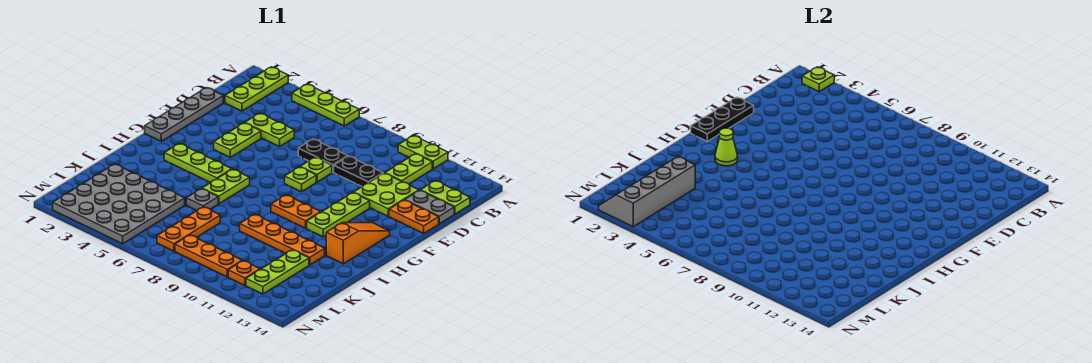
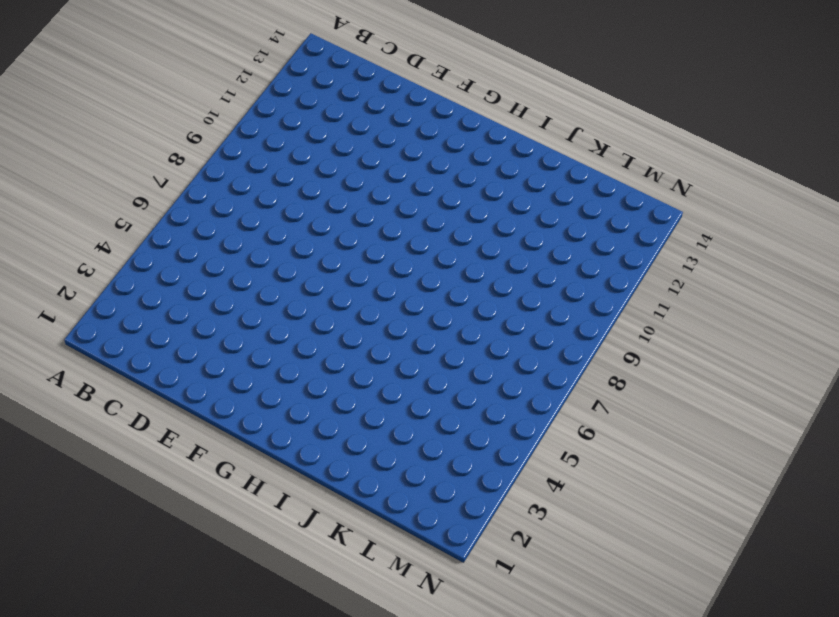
none -> lime 1x3 plate [225,67,288,111]
none -> lime 1x3 plate [292,84,359,126]
none -> lime 1x2 plate [398,136,448,169]
none -> lime 1x2 plate [385,154,432,184]

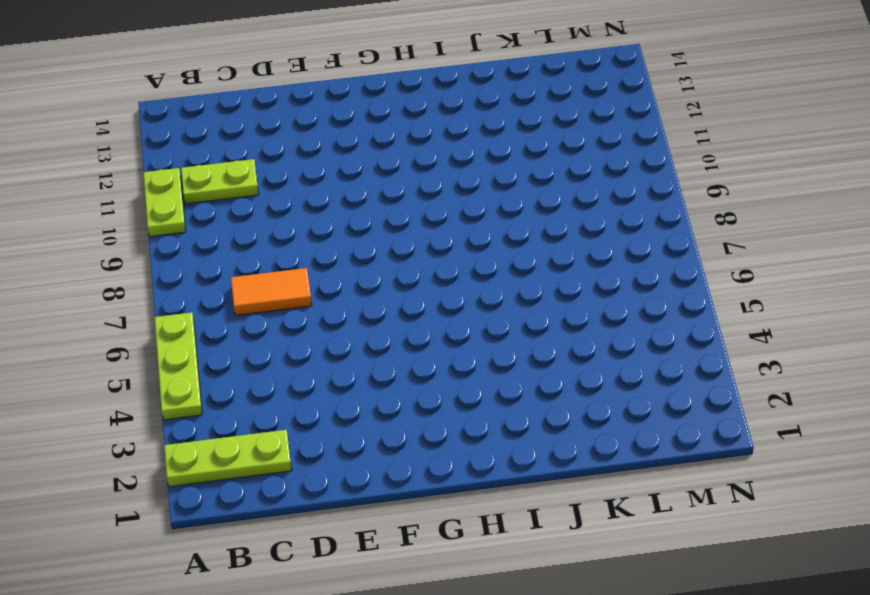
orange 1x2 tile [231,268,312,315] -> black 1x2 plate [298,139,348,172]
none -> lime 1x2 plate [420,181,470,214]
none -> grey 1x4 plate [145,88,223,141]
none -> lime 1x2 plate [245,113,294,147]
none -> black 1x2 plate [334,156,383,187]

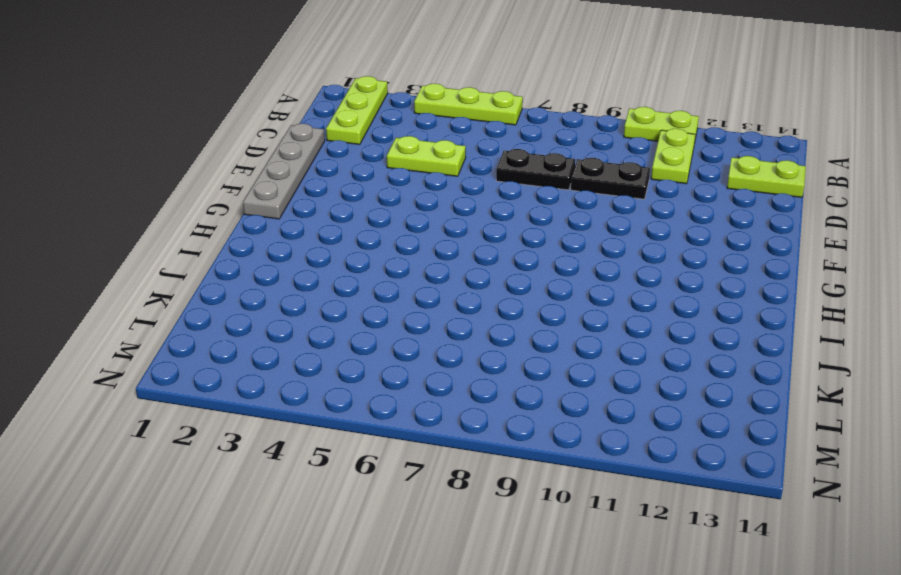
none -> lime 2x2 plate [354,173,419,216]
none -> grey 1x2 plate [405,190,454,224]
none -> lime 1x2 plate [214,123,261,157]
none -> lime 1x1 plate [300,157,332,182]

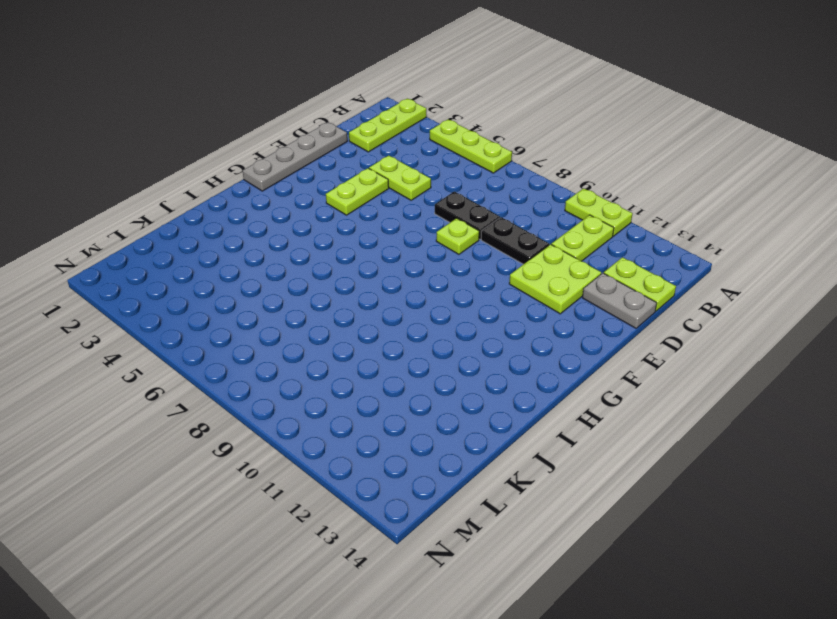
none -> orange 1x2 plate [389,200,439,233]
none -> lime 1x1 plate [285,167,316,192]
none -> lime 1x3 plate [307,193,370,237]
none -> orange 1x3 slope [326,223,390,264]

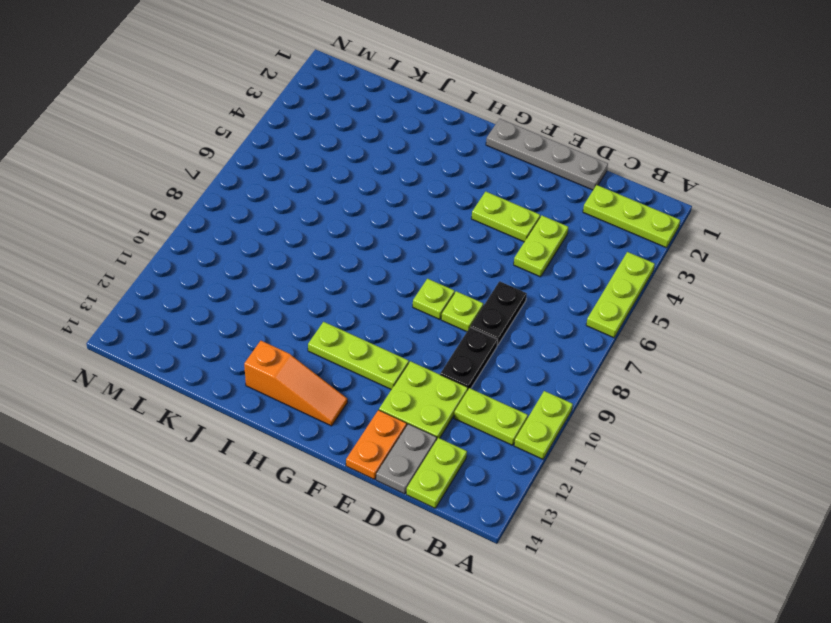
none -> lime 1x3 plate [164,144,232,183]
none -> lime 1x2 plate [202,169,250,204]
none -> orange 1x2 plate [271,195,321,228]
none -> grey 1x1 plate [186,189,218,211]

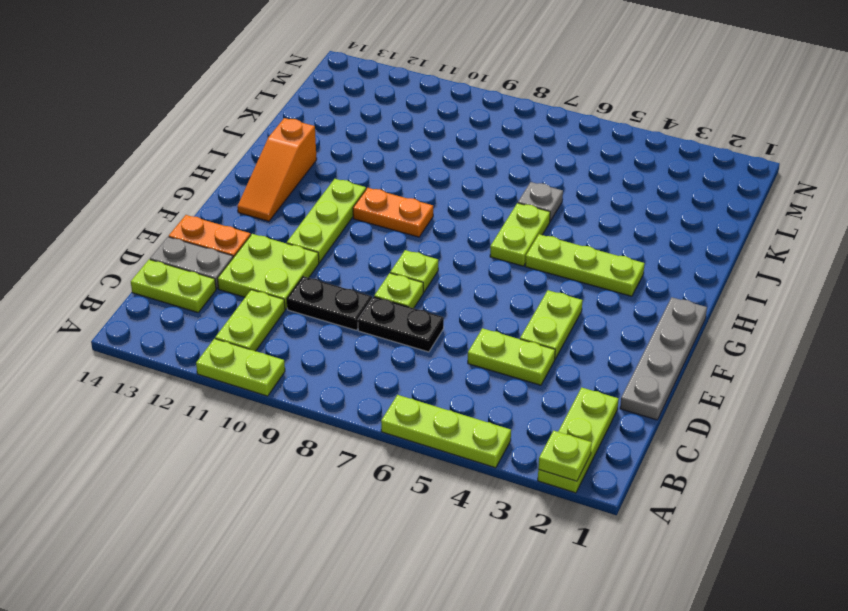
none -> orange 1x4 plate [240,214,325,265]
none -> grey 4x4 plate [53,164,185,244]
none -> orange 1x3 plate [157,207,220,251]
none -> lime 1x3 plate [246,250,309,294]

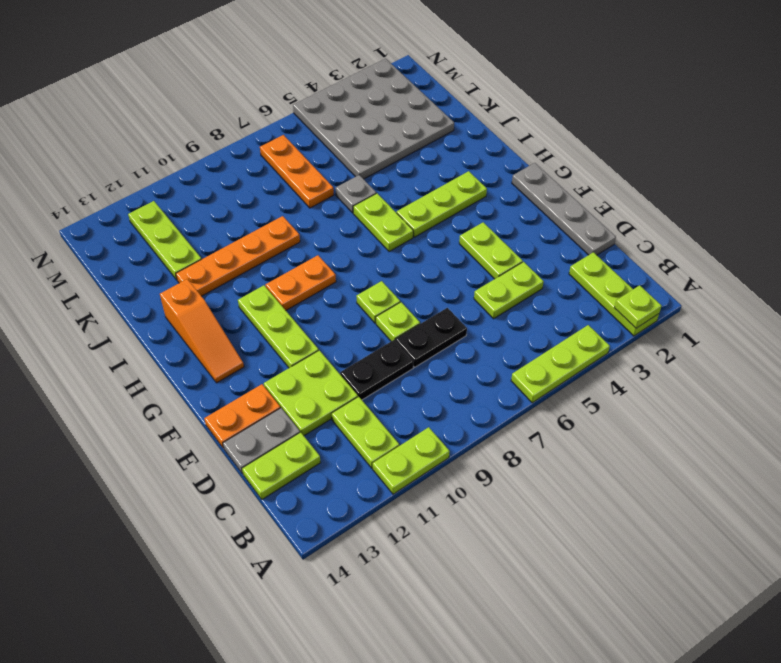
none -> orange 1x3 plate [175,235,242,277]
none -> orange 1x1 plate [228,261,260,286]
none -> black 1x3 plate [691,97,754,141]
none -> lime 1x1 cone [715,128,738,166]

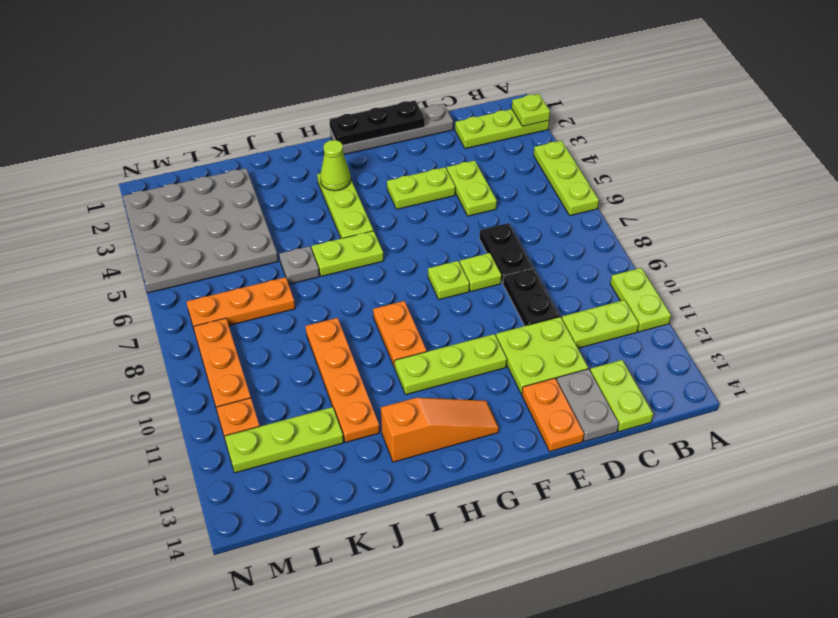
none -> grey 2x4 slope [599,157,695,227]

